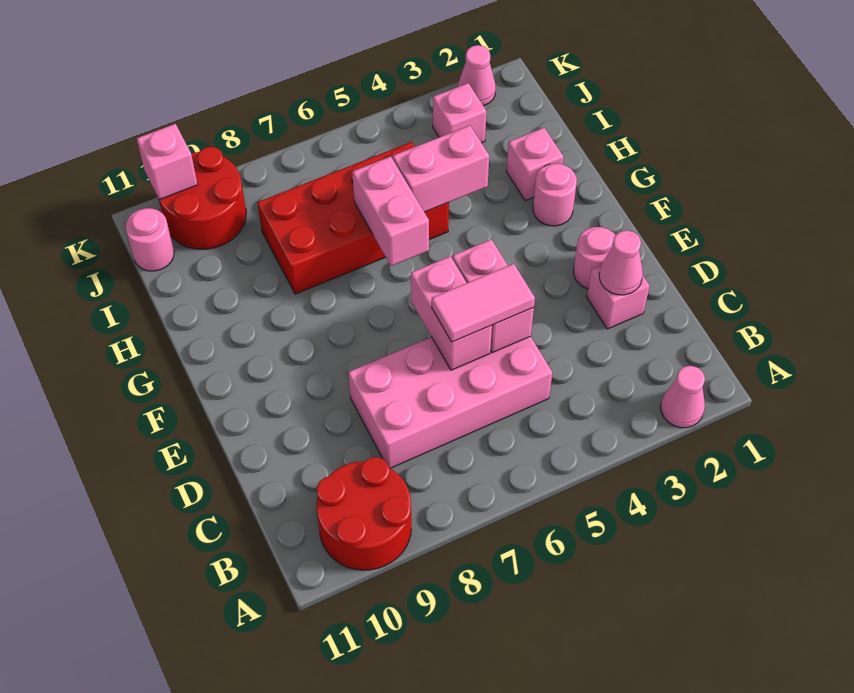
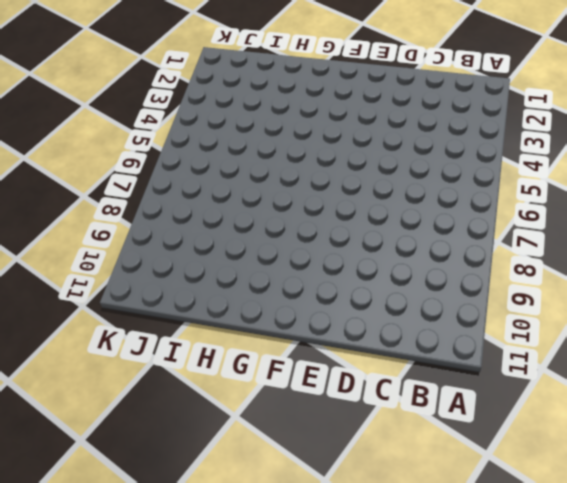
none -> pink 1x1 cone [661,366,705,428]
none -> red 2x2 round brick [316,457,411,570]
none -> pink 2x4 brick [348,336,552,468]

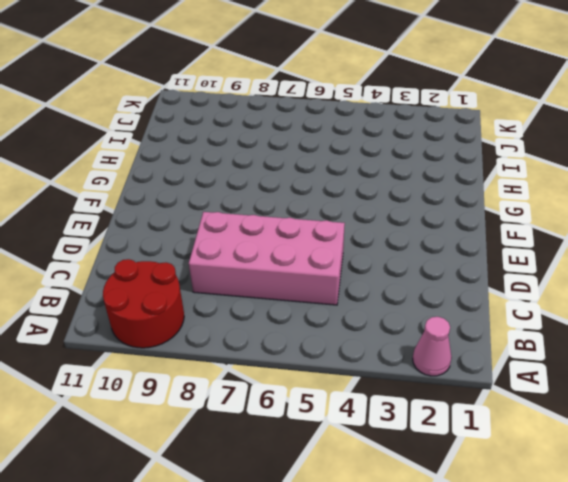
none -> pink 1x1 brick [587,265,649,329]
none -> pink 1x1 round brick [574,227,615,289]
none -> pink 1x1 round brick [533,164,577,226]

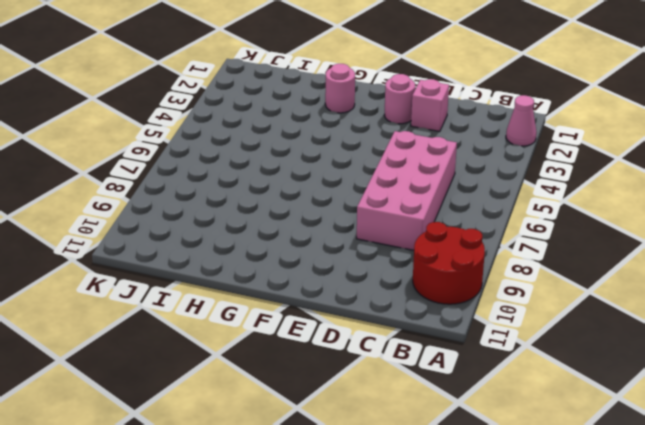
none -> pink 1x1 brick [507,128,563,200]
none -> red 2x4 brick [257,142,449,294]
none -> pink 1x1 brick [433,83,486,143]

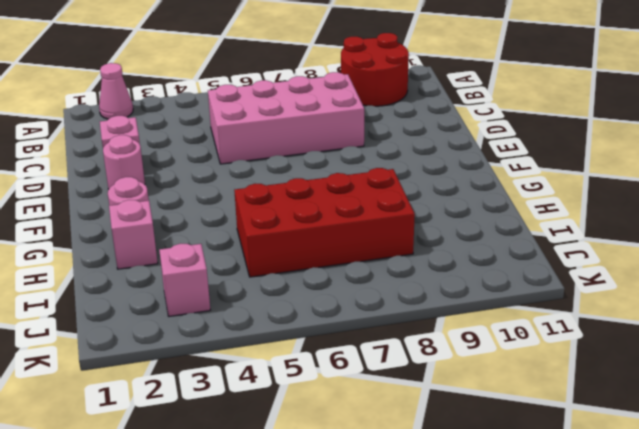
none -> red 2x2 round brick [159,147,246,249]
none -> pink 1x1 round brick [125,208,174,271]
none -> pink 1x1 cone [458,45,496,106]

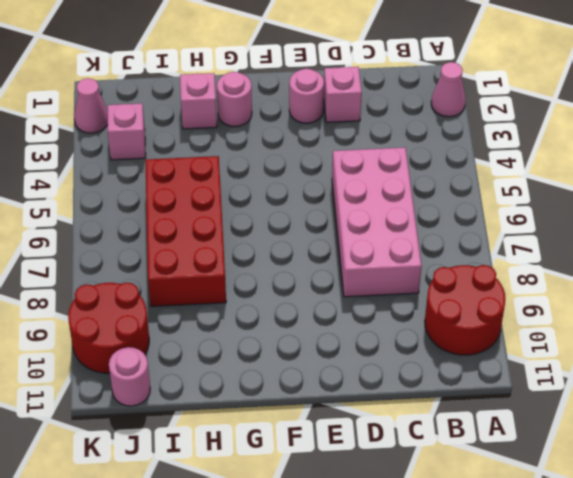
none -> pink 1x1 cone [599,230,643,295]
none -> pink 1x2 brick [452,239,534,353]
none -> pink 1x2 brick [411,256,492,370]

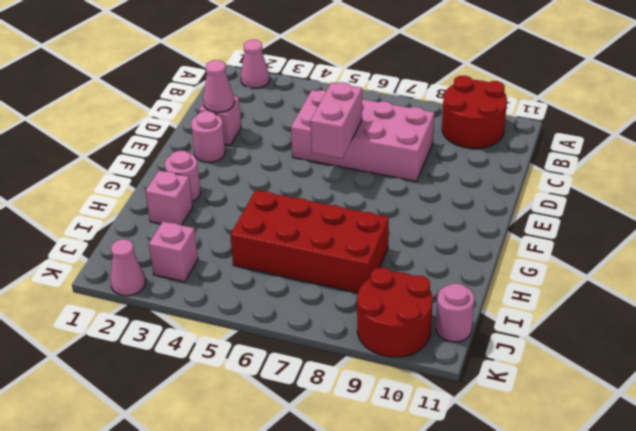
none -> pink 1x2 brick [452,239,534,353]
none -> pink 1x2 brick [352,156,429,266]
none -> pink 1x2 brick [393,125,489,212]

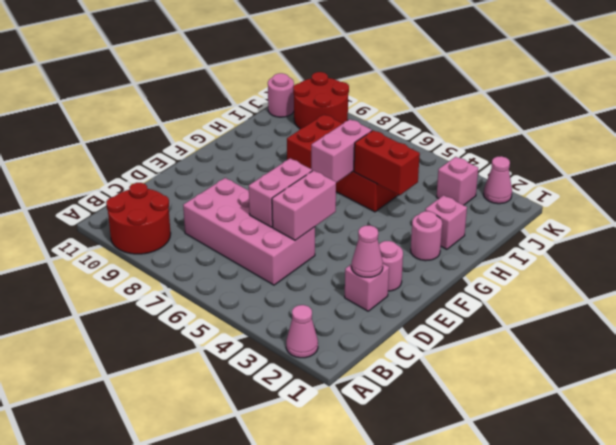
red 1x2 brick [354,130,420,195] -> pink 1x2 brick [393,125,489,212]
none -> pink 1x1 brick [137,124,198,200]
none -> pink 1x2 tile [432,264,535,342]

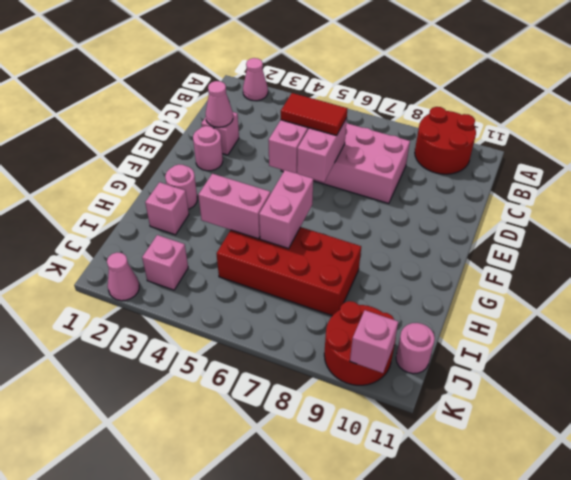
red 1x2 tile [281,93,348,135] -> pink 1x2 tile [432,264,535,342]

